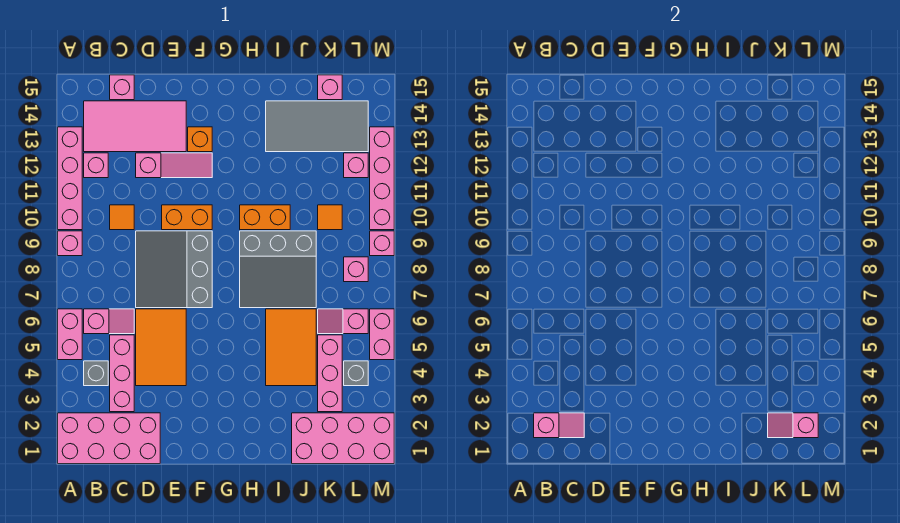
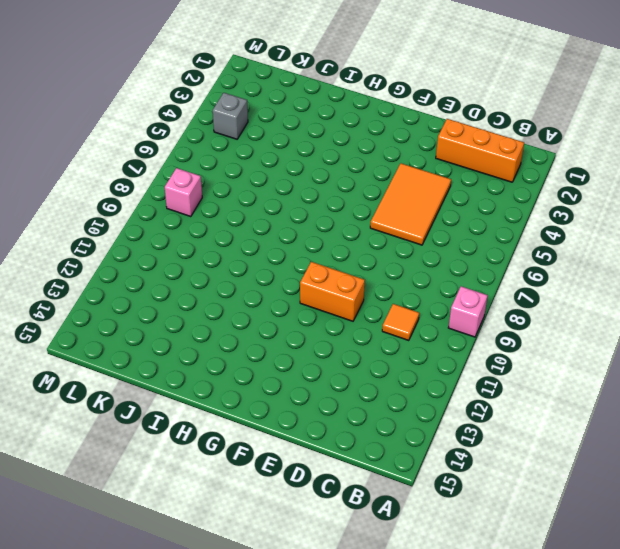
orange 1x3 brick [436,119,524,182] -> pink 2x4 brick [58,413,160,464]
none -> pink 1x2 brick [58,309,82,360]
none -> pink 1x4 brick [58,127,82,230]
none -> grey 1x1 brick [84,361,108,386]
none -> pink 1x2 slope [84,309,134,334]

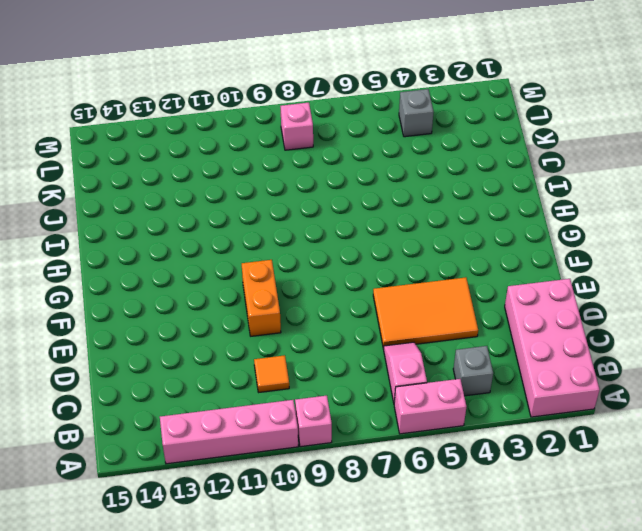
none -> pink 1x1 brick [84,153,108,178]
none -> pink 2x4 tile [84,101,186,152]
none -> pink 1x3 brick [110,335,134,412]
none -> pink 1x1 brick [110,75,134,100]

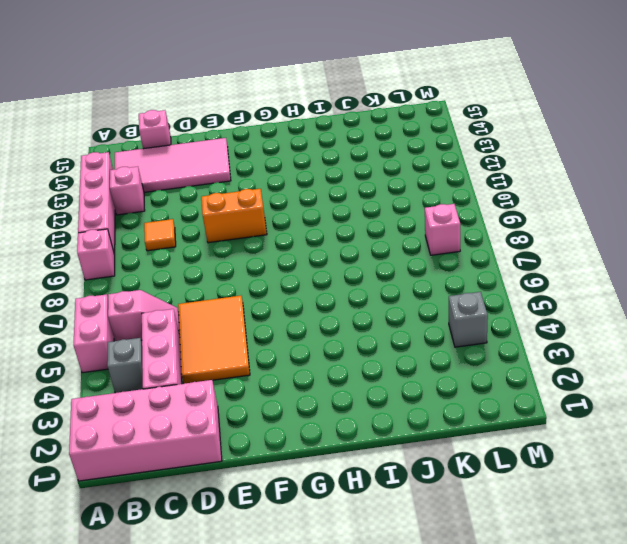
none -> grey 3x3 slope [136,231,212,308]
none -> pink 1x3 slope [136,153,212,178]
none -> orange 1x1 brick [188,127,212,152]
none -> grey 3x3 slope [240,231,316,308]

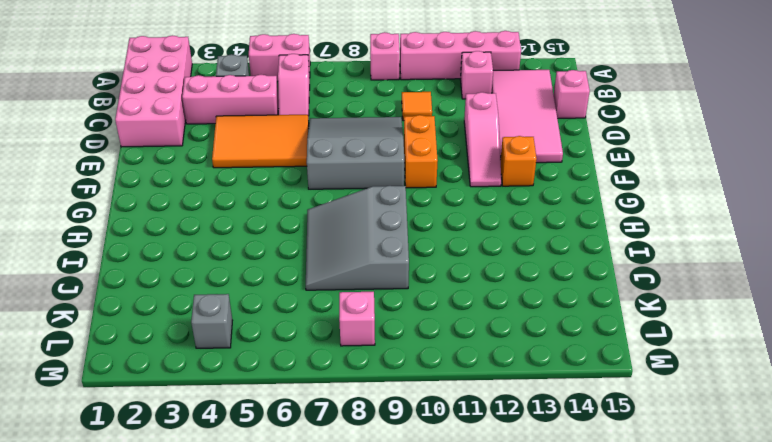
none -> orange 1x2 brick [240,205,290,230]
none -> orange 2x3 tile [266,309,316,386]
none -> grey 2x4 tile [266,101,368,152]
none -> pink 2x4 brick [292,413,394,464]

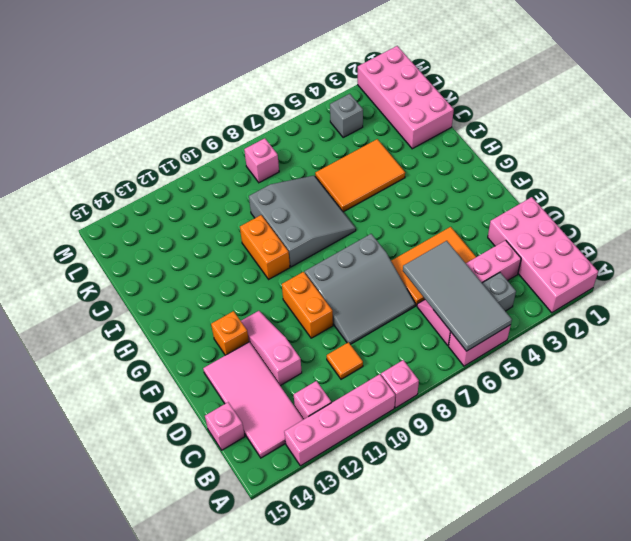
grey 2x4 tile [403,241,512,351] -> grey 2x4 tile moved to [266,101,368,152]
none -> pink 1x3 brick [318,335,342,412]
none -> pink 1x2 slope [318,309,368,334]
none -> orange 1x1 tile [318,205,342,230]
none -> pink 1x1 brick [318,75,342,100]

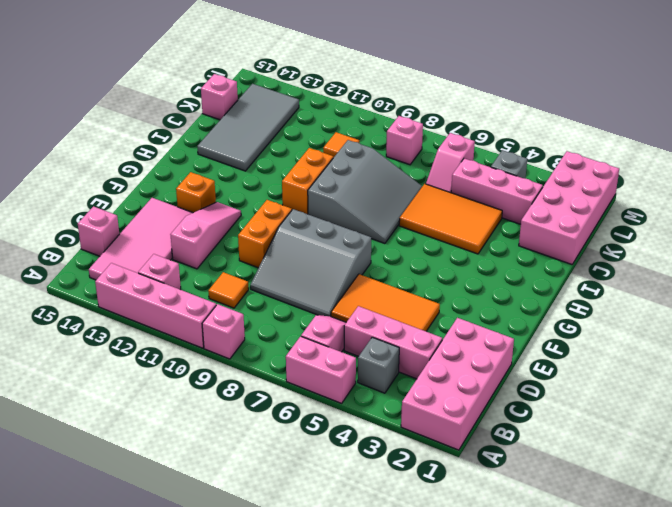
none -> pink 1x1 brick [344,153,368,178]
none -> pink 1x2 brick [370,309,394,360]
none -> pink 1x1 brick [370,231,394,256]
none -> pink 1x4 brick [370,127,394,230]

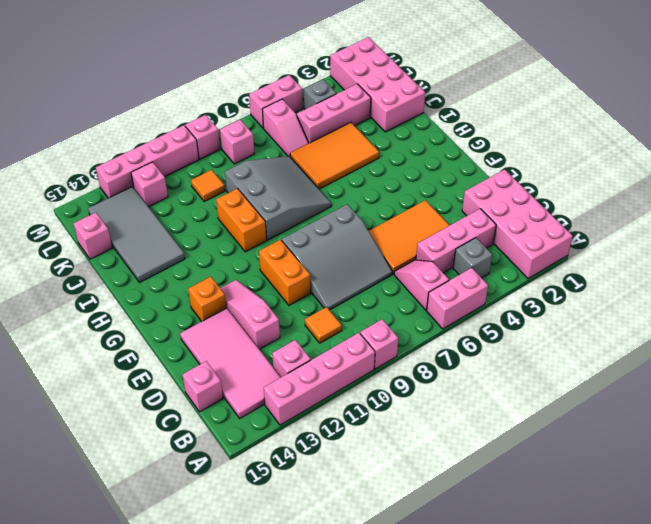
none -> pink 1x2 slope [534,413,584,438]
none -> pink 1x2 slope [768,413,818,438]

